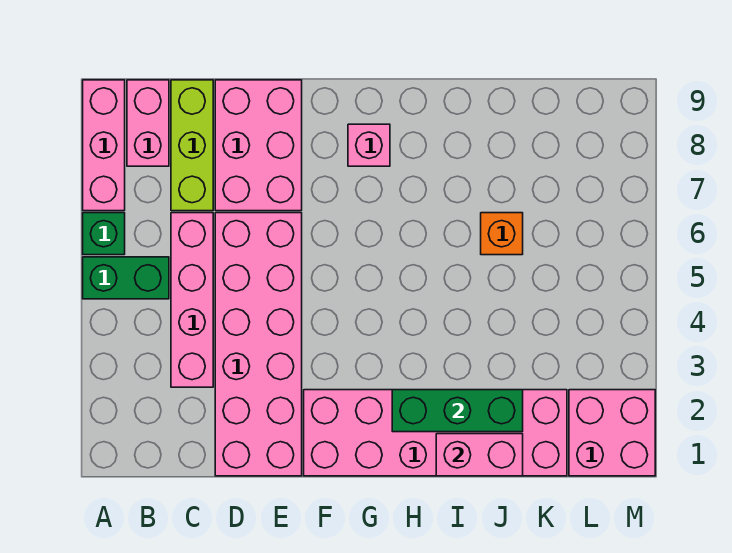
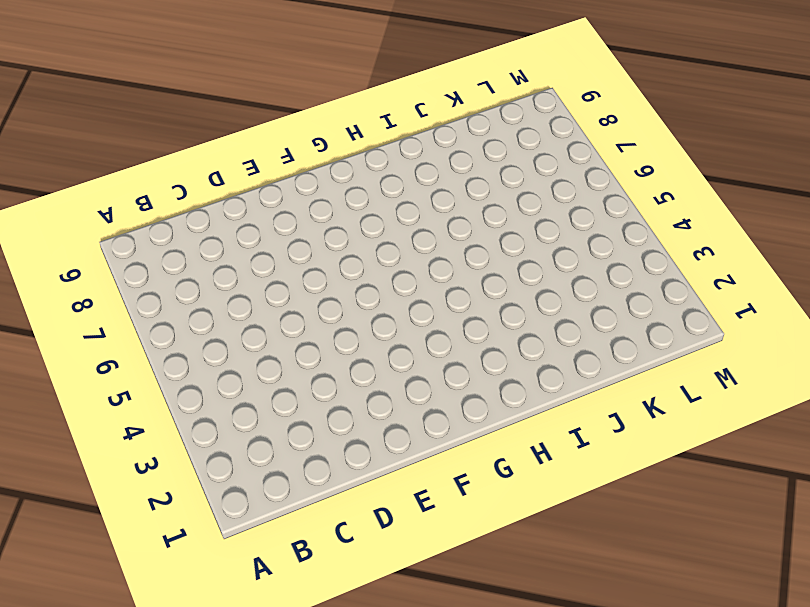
none -> green 1x2 brick [83,257,169,299]
none -> green 1x1 brick [83,213,125,255]
none -> pink 1x3 brick [83,80,125,211]

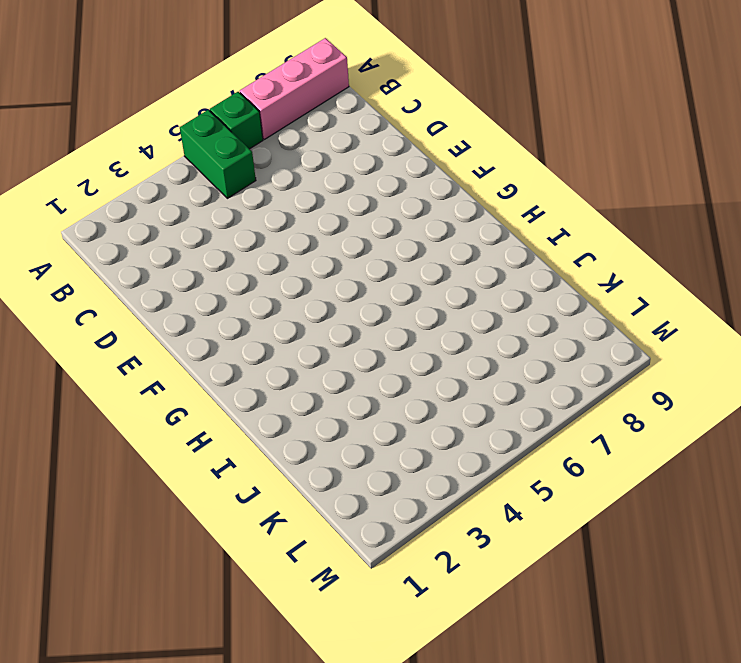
none -> pink 1x2 brick [127,80,169,166]
none -> pink 1x4 brick [171,213,213,387]
none -> lime 1x3 brick [171,80,213,211]

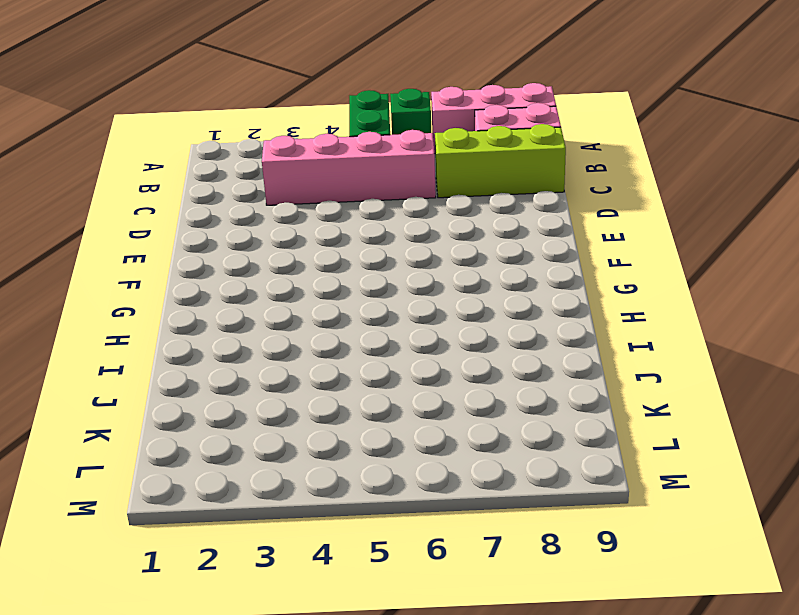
none -> pink 2x6 brick [215,213,302,476]
none -> pink 2x3 brick [215,80,302,211]
none -> pink 2x6 brick [304,390,567,476]

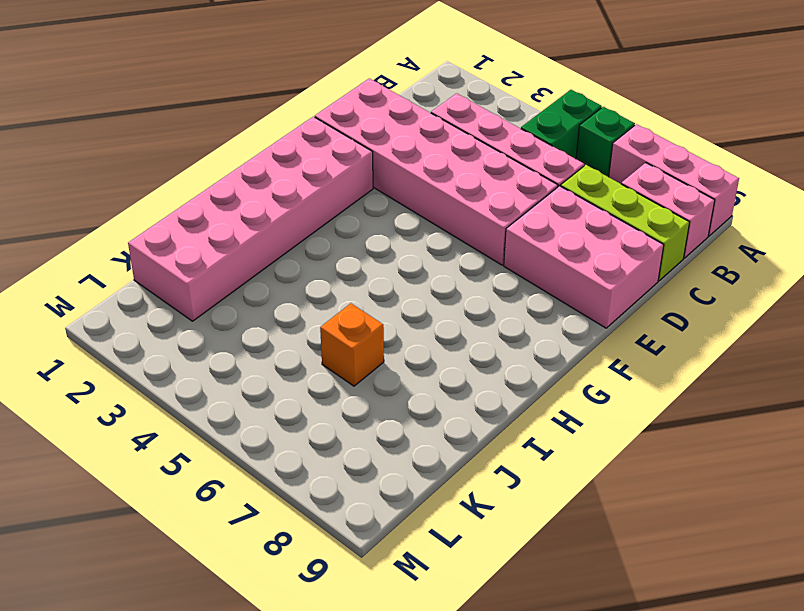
none -> pink 1x1 brick [348,124,390,166]
none -> pink 2x2 brick [569,390,655,476]
none -> green 1x3 brick [392,390,523,432]

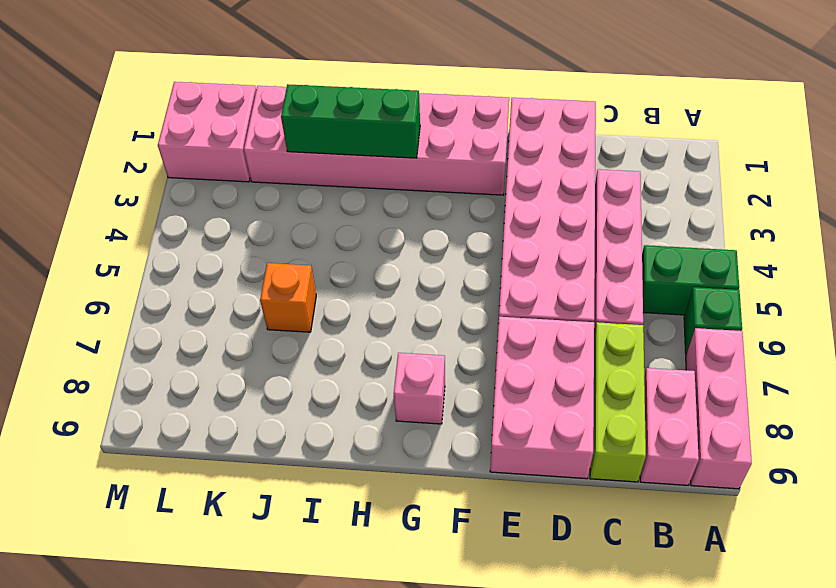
none -> pink 1x2 brick [436,434,523,476]

